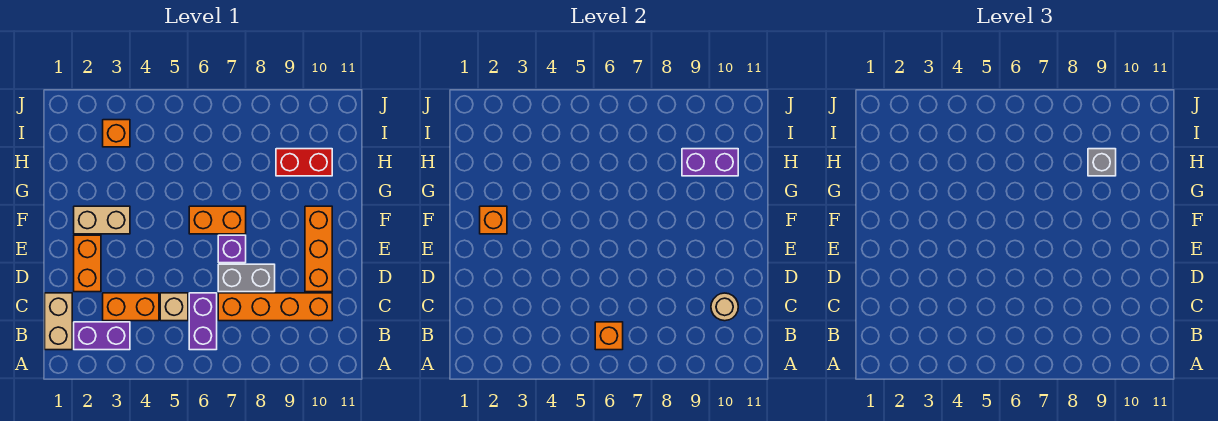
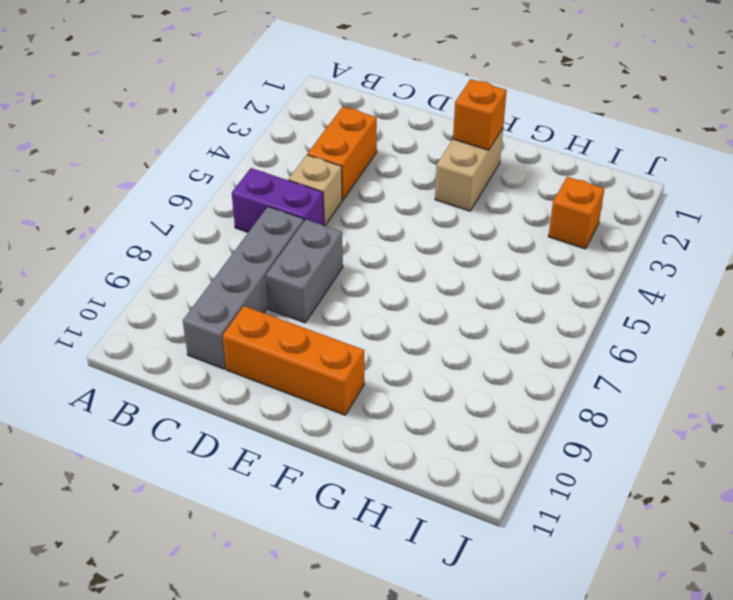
grey 1x4 brick [183,207,304,369] -> orange 1x4 brick [218,293,332,321]
none -> tan 1x2 brick [45,293,72,350]
none -> purple 1x2 brick [74,322,130,350]
none -> orange 1x2 brick [74,235,101,292]

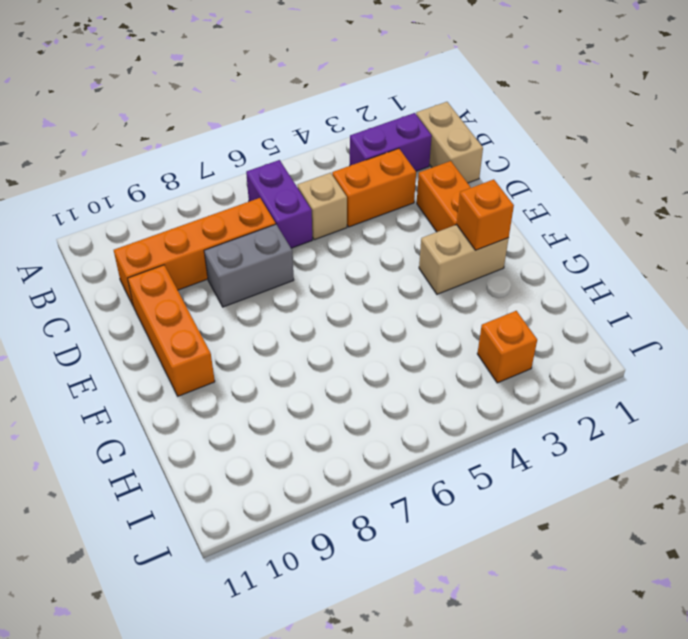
none -> purple 1x1 brick [218,235,246,263]
none -> orange 1x2 brick [189,206,246,234]
none -> red 1x2 brick [276,149,332,176]

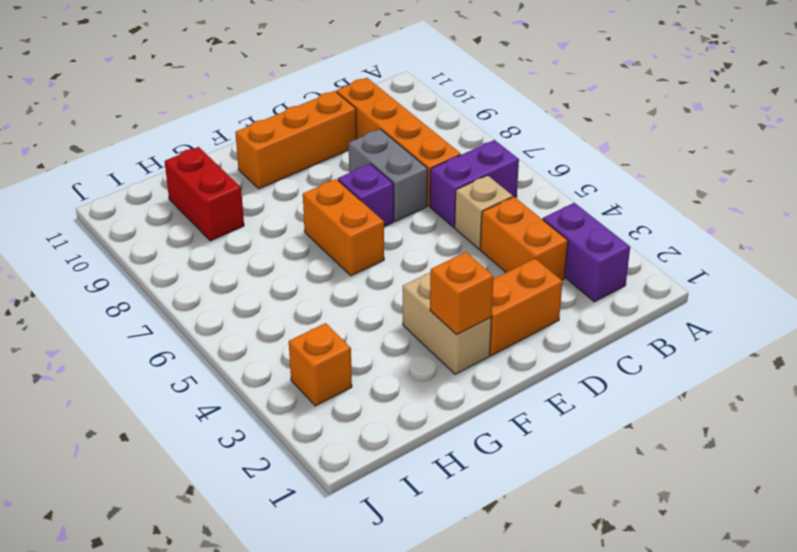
none -> tan 1x2 brick [45,293,72,350]
none -> orange 1x1 brick [595,322,623,350]
none -> tan 1x1 round brick [711,293,738,321]

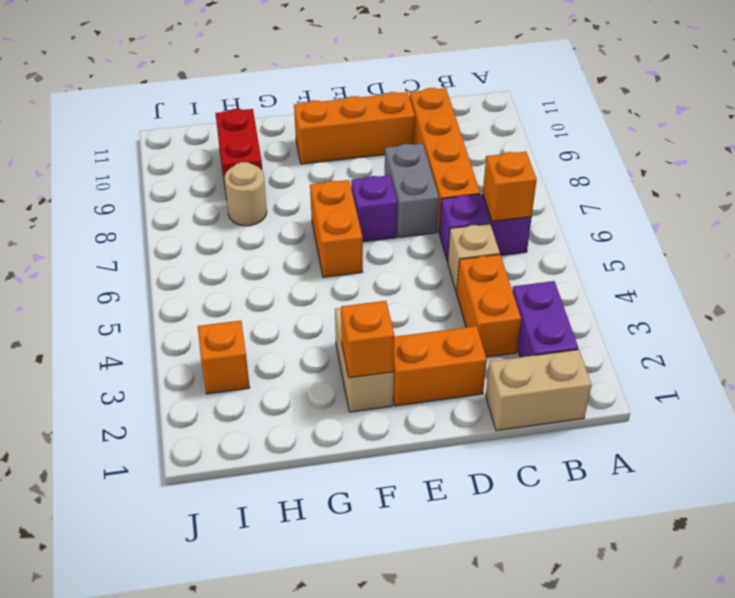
tan 1x1 round brick [224,162,267,226] -> tan 1x1 round brick moved to [711,293,738,321]
none -> purple 1x2 brick [682,149,738,176]
none -> grey 1x1 brick [1088,149,1116,176]

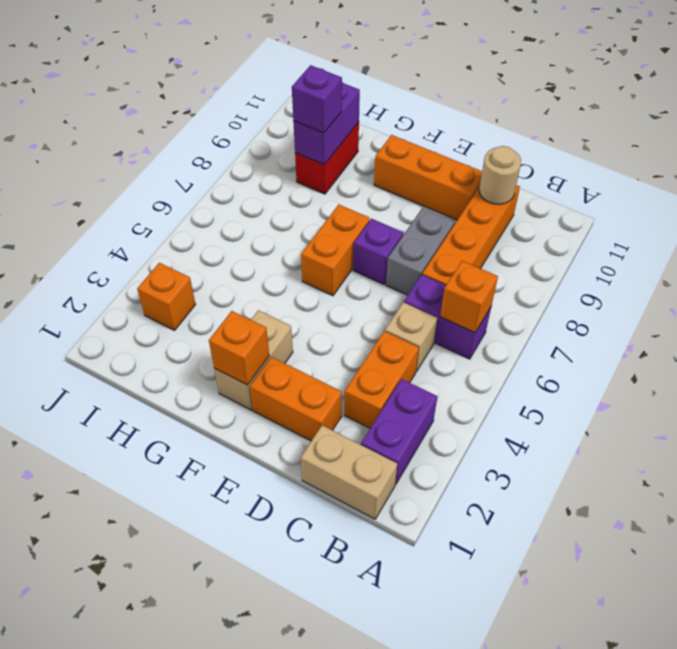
purple 1x1 brick [292,65,342,133] -> grey 1x1 brick [1088,149,1116,176]

